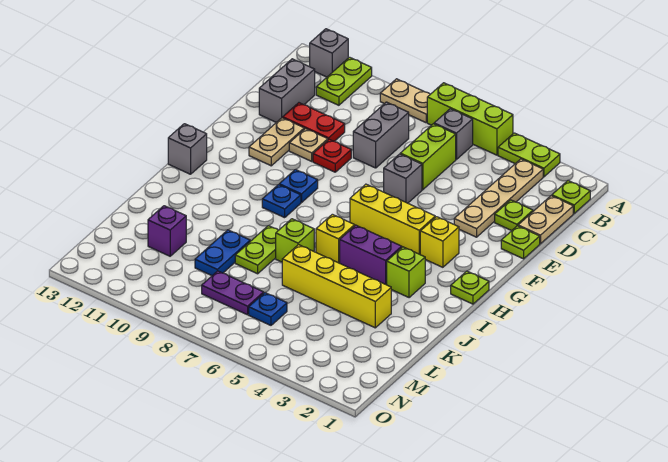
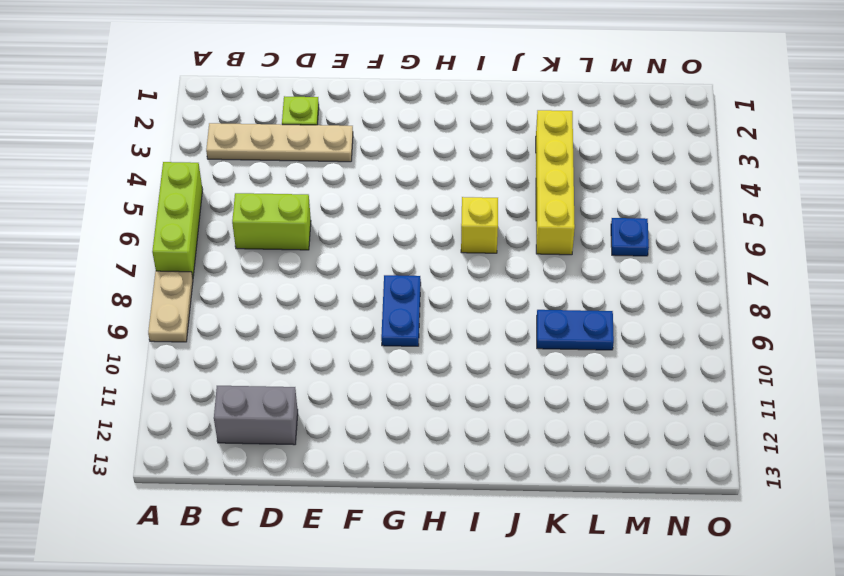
blue 1x2 plate [381,275,421,346] -> blue 1x1 plate [279,170,318,202]
none -> lime 1x2 plate [498,133,560,177]
none -> lime 1x2 plate [316,57,372,105]
none -> grey 1x1 brick [310,29,348,77]
none -> lime 1x1 plate [552,181,590,213]

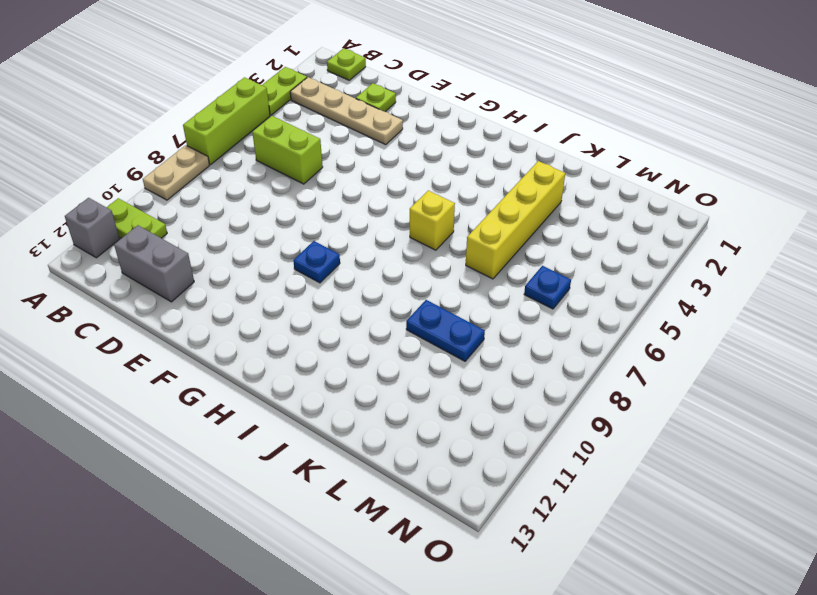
none -> grey 1x1 brick [434,109,473,159]
none -> tan 1x2 plate [518,196,573,244]
none -> grey 1x2 brick [353,102,409,168]
none -> red 1x2 plate [283,103,345,141]

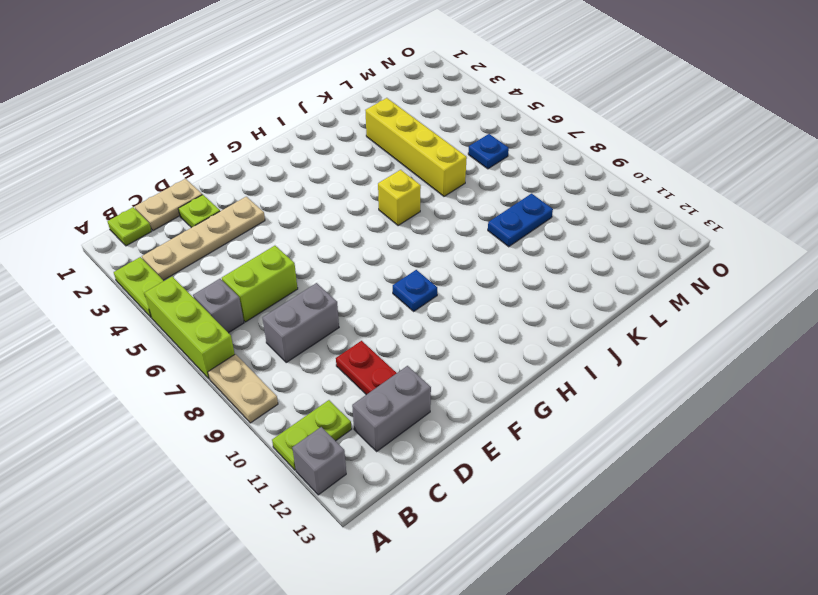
none -> lime 1x1 plate [501,226,540,259]
none -> grey 1x1 brick [384,154,422,203]
none -> red 1x1 plate [313,139,351,172]
none -> tan 1x1 plate [289,129,328,161]

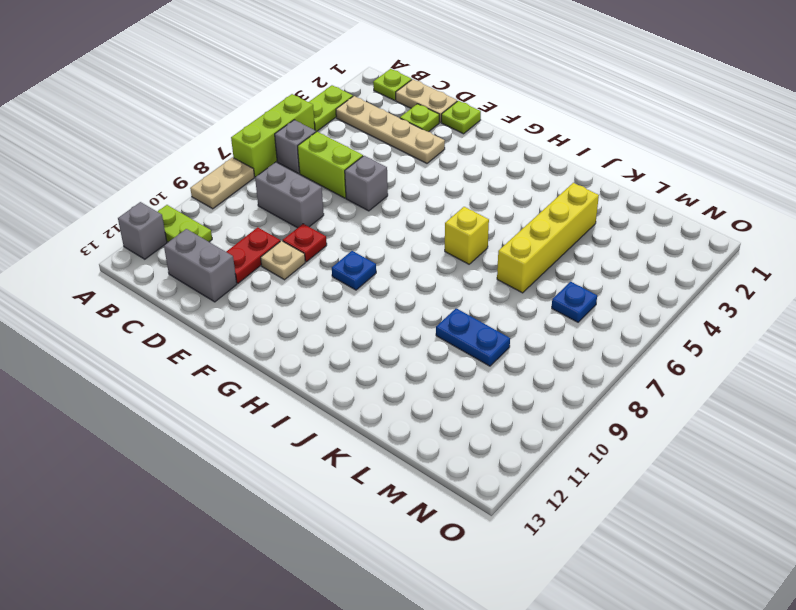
none -> tan 1x2 plate [249,118,304,166]
none -> yellow 1x1 brick [420,217,459,267]
none -> yellow 1x3 brick [350,184,435,254]
none -> lime 1x1 plate [451,271,489,304]

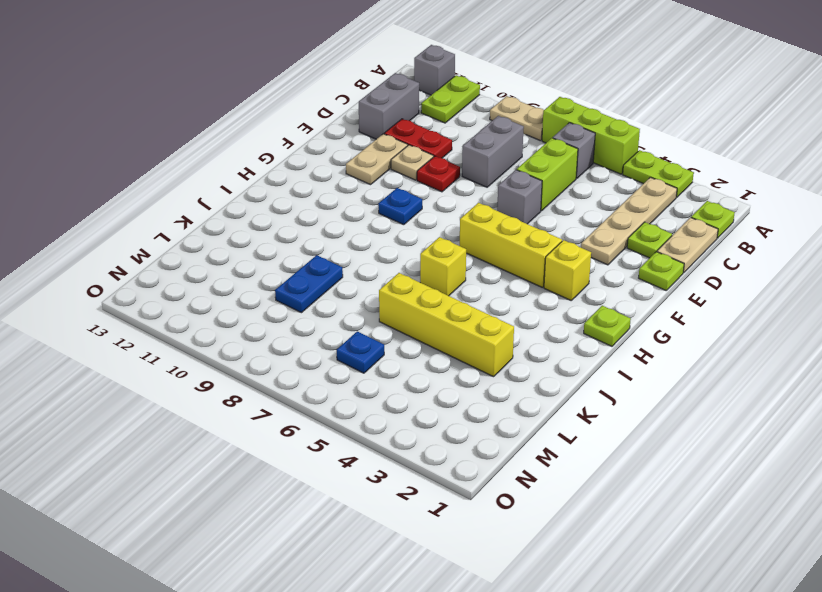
none -> blue 1x1 plate [262,185,301,218]
none -> grey 1x1 brick [168,124,207,174]
none -> lime 1x1 brick [387,247,425,298]
none -> purple 1x2 brick [340,225,402,285]

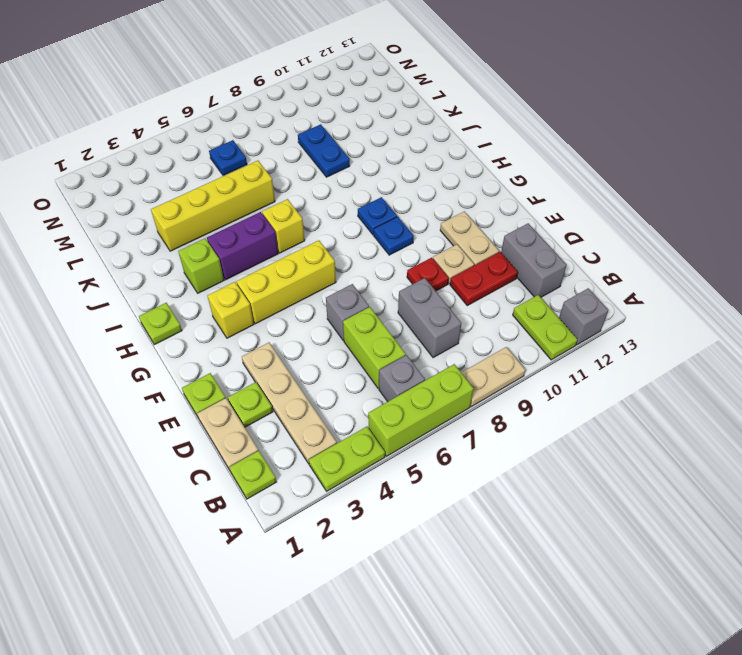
none -> grey 1x1 brick [168,124,207,174]
none -> lime 1x1 brick [276,219,314,262]
none -> lime 1x2 plate [235,226,278,274]
none -> purple 1x1 brick [148,206,186,256]

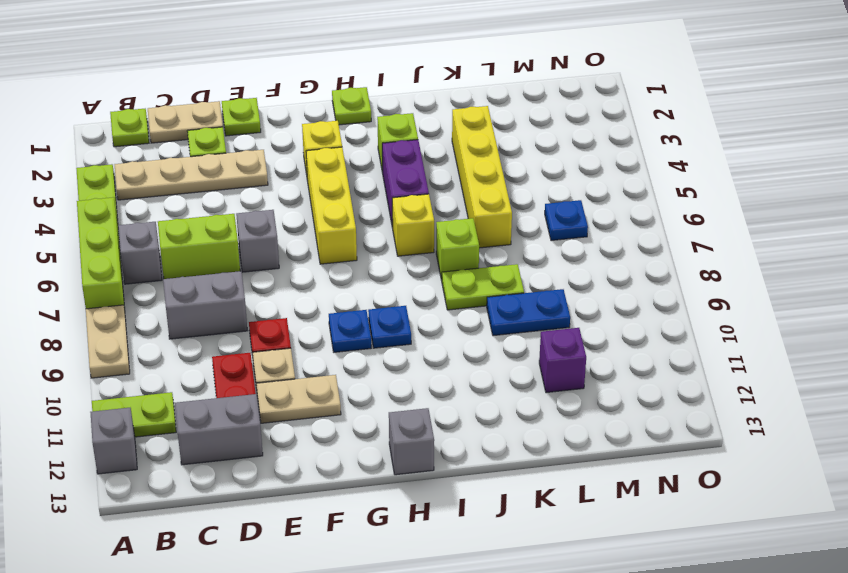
none -> purple 1x2 plate [202,271,264,315]

